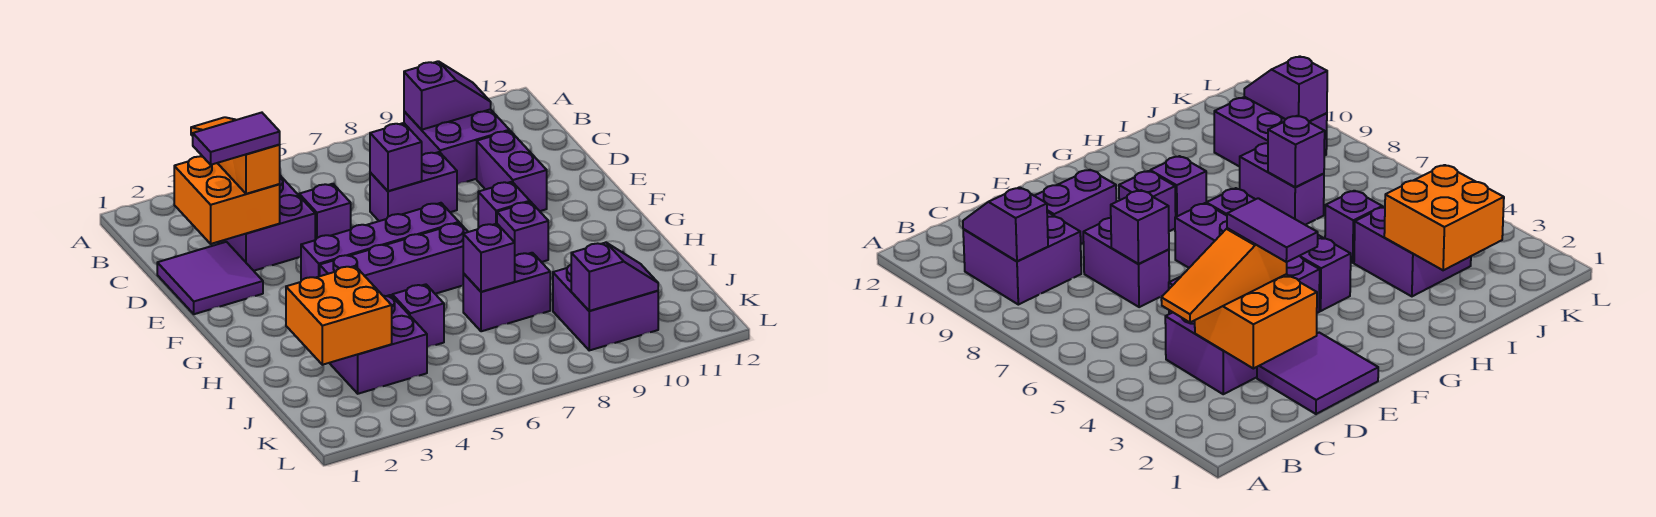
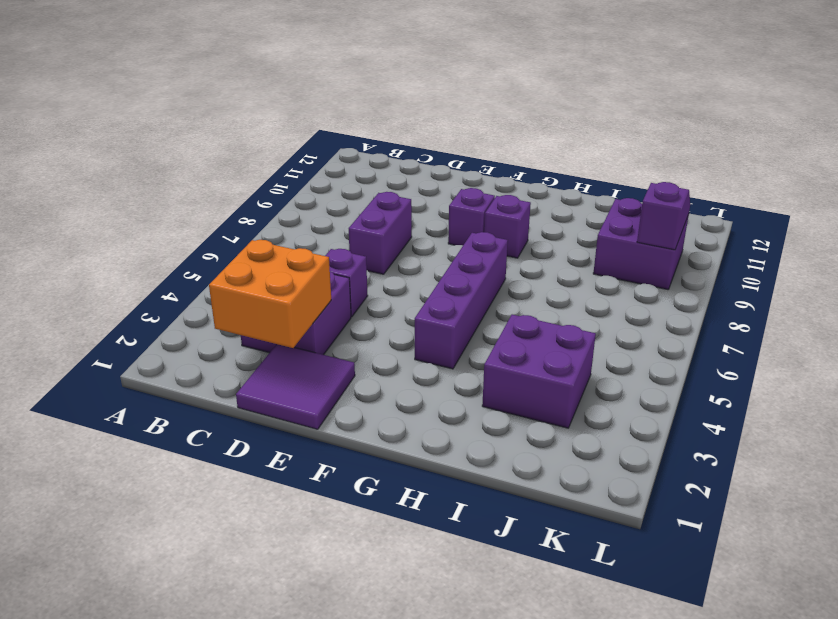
none -> purple 2x2 brick [404,109,509,184]
none -> purple 1x2 brick [477,131,547,211]
none -> purple 1x4 brick [301,203,459,281]

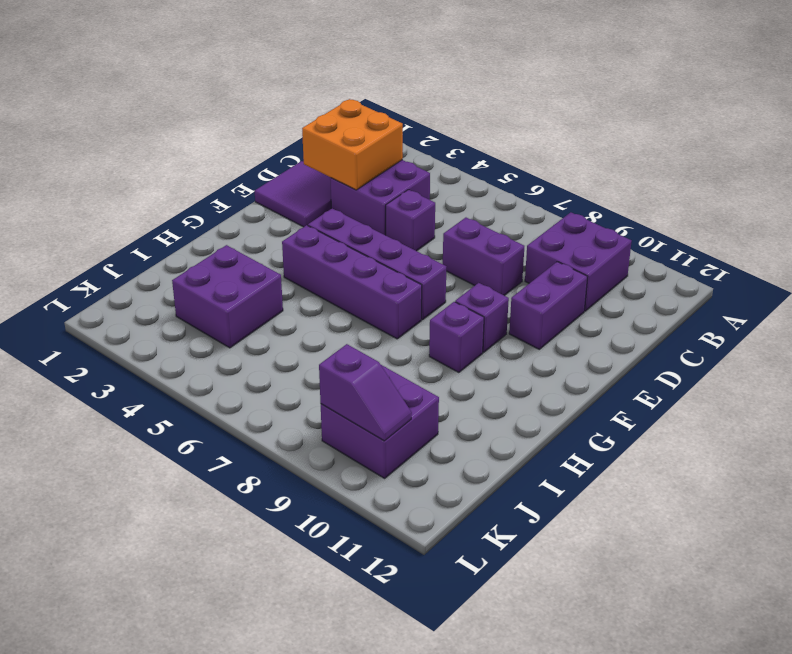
none -> purple 1x1 brick [392,284,444,347]
none -> purple 1x2 brick [463,253,550,331]
none -> purple 1x2 slope [404,61,491,130]

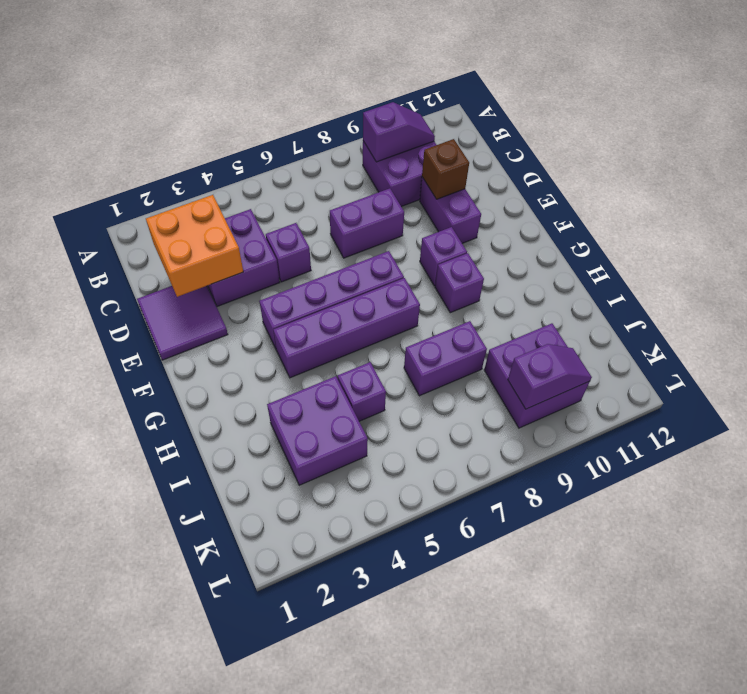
brown 1x1 brick [422,139,469,199] -> none
none -> purple 1x1 brick [370,123,422,191]
none -> orange 2x2 brick [286,266,392,365]
none -> purple 1x1 brick [463,224,515,292]

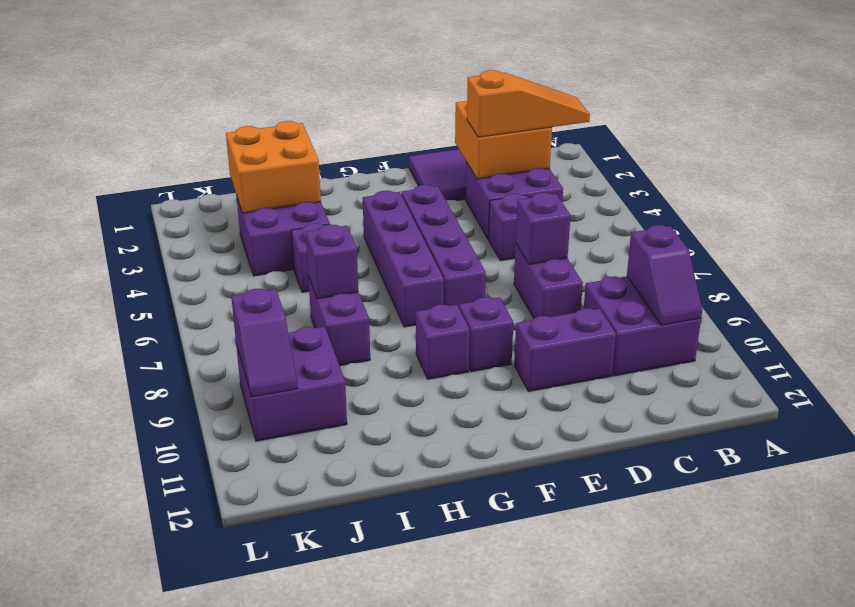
none -> purple 1x2 tile [193,113,280,165]

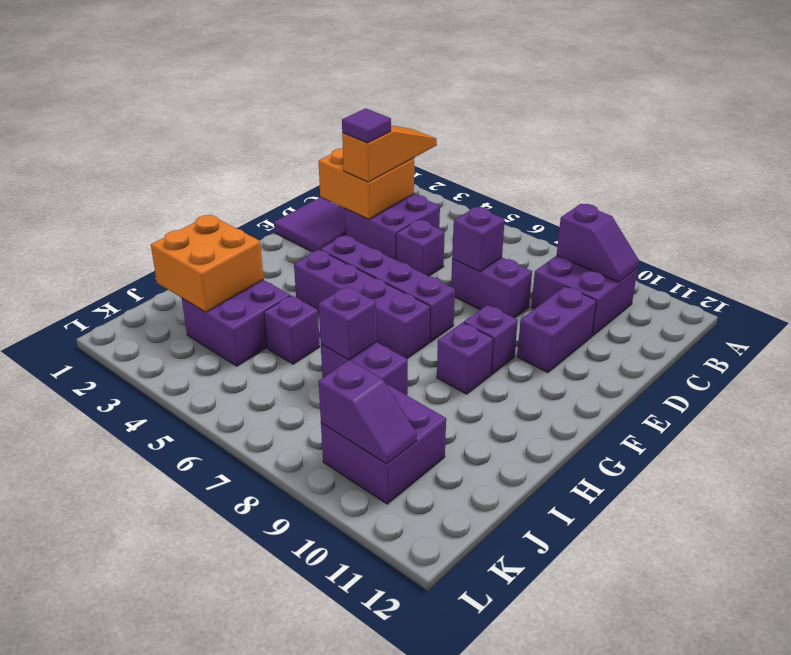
purple 1x1 tile [342,108,391,143] -> purple 1x2 tile [193,113,280,165]

